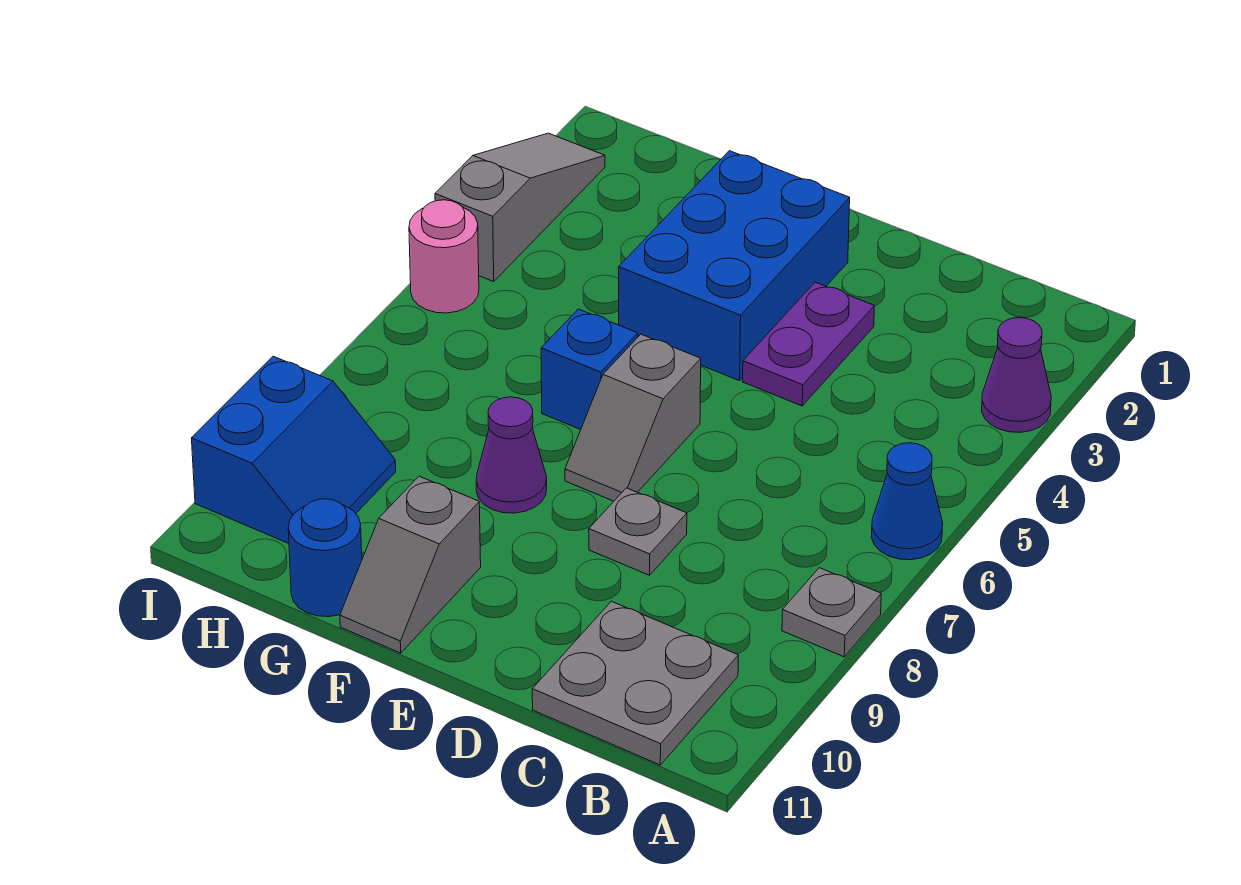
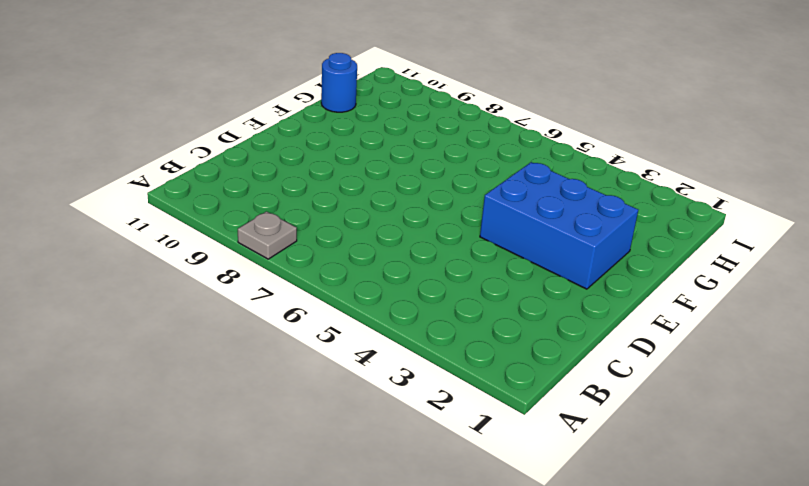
none -> purple 1x1 cone [982,318,1051,432]
none -> blue 1x1 cone [871,443,943,560]
none -> grey 2x2 plate [532,601,738,765]

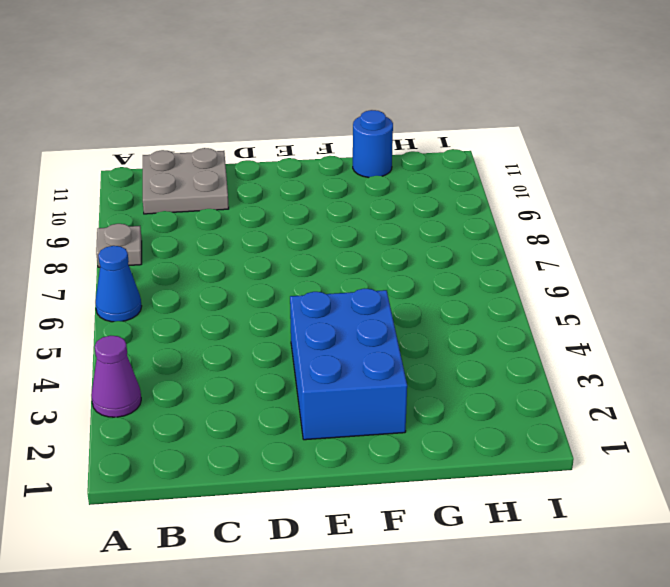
none -> purple 1x2 plate [743,282,874,406]
none -> grey 1x1 plate [589,488,687,575]
none -> grey 1x2 slope [565,334,701,501]

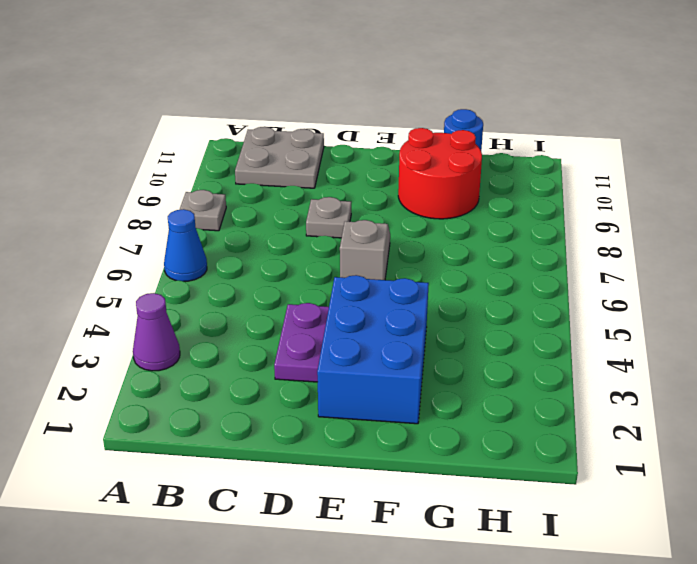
red 2x2 round brick [398,128,482,219] -> grey 1x2 slope [340,476,481,653]
none -> blue 1x1 brick [541,309,638,429]
none -> purple 1x1 cone [476,397,547,513]
none -> blue 2x2 slope [192,356,396,544]

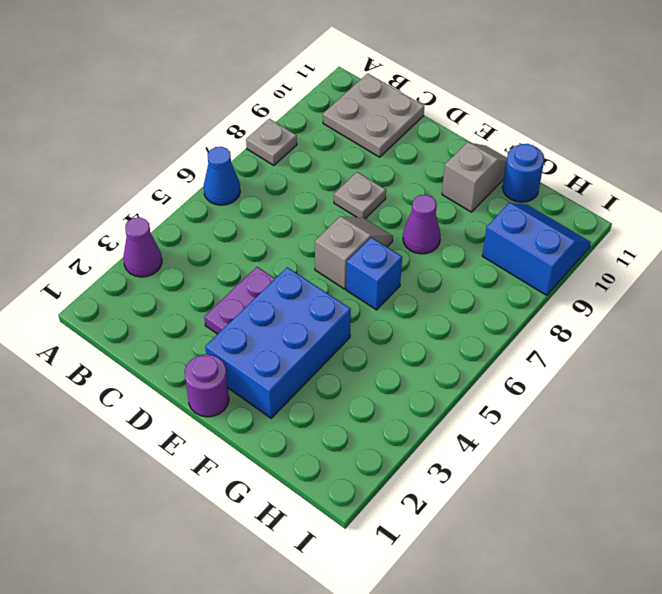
purple 1x1 round brick [185,355,229,417] -> none
blue 2x2 slope [482,203,591,295] -> blue 2x2 slope turned to [192,356,396,544]
none -> grey 1x3 slope [435,133,605,282]
none -> pink 1x1 round brick [409,200,479,313]

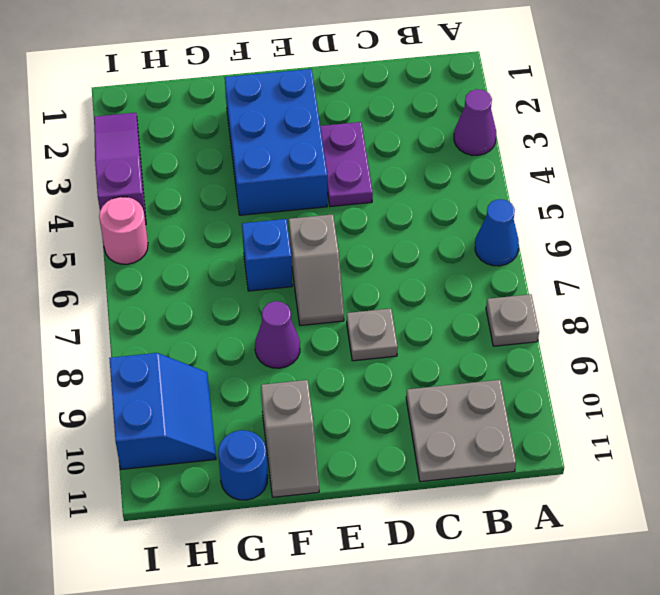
purple 1x3 slope [94,113,146,225] -> grey 1x3 slope [435,133,605,282]

